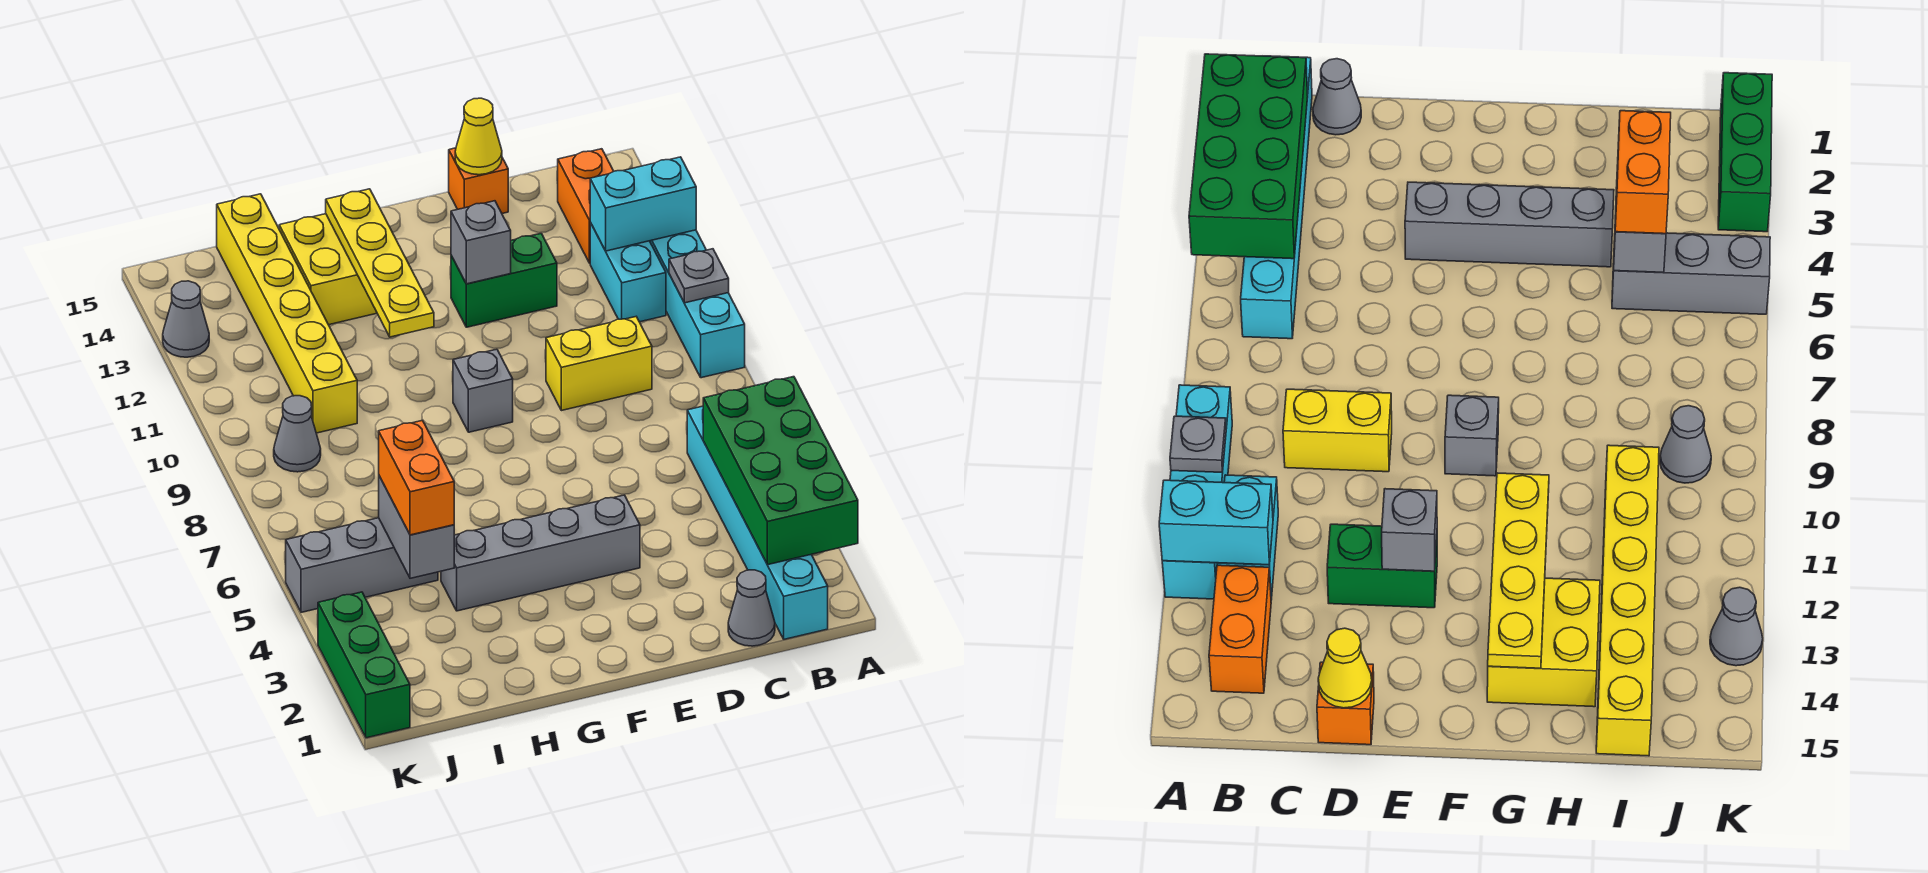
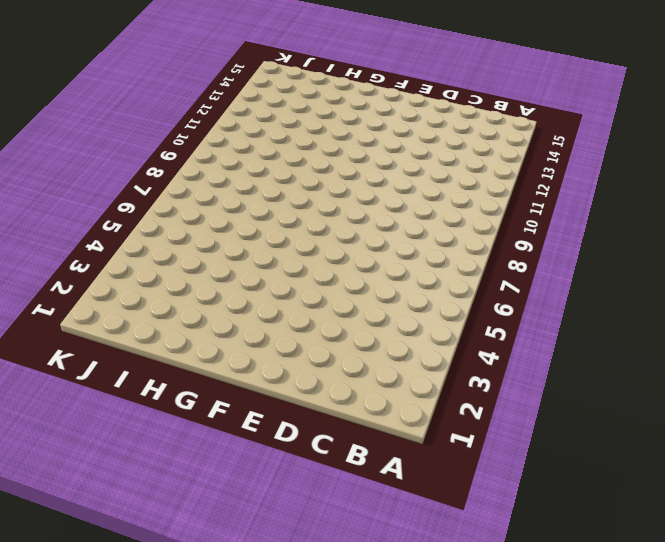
none -> cyan 1x4 brick [650,230,745,378]
none -> cyan 1x6 brick [687,406,828,639]
none -> cyan 1x2 brick [590,223,666,322]

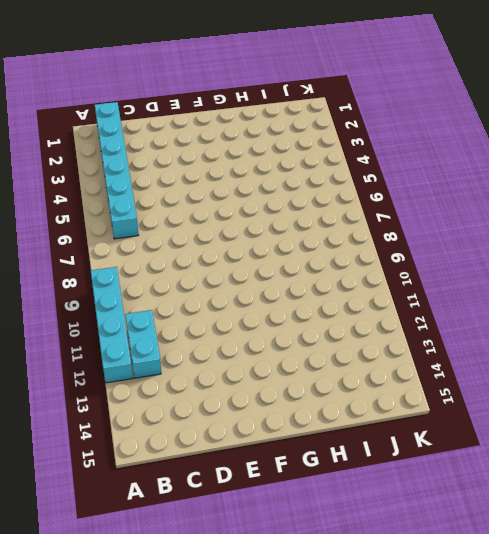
none -> orange 1x2 brick [558,149,614,263]
none -> grey 1x1 cone [728,570,775,646]
none -> yellow 1x2 brick [546,317,652,411]

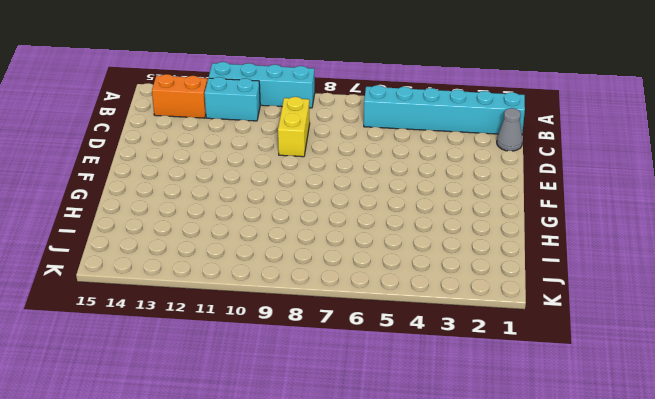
none -> green 1x2 brick [451,233,557,327]
none -> orange 1x1 brick [449,148,508,213]
none -> grey 1x4 brick [441,495,640,611]

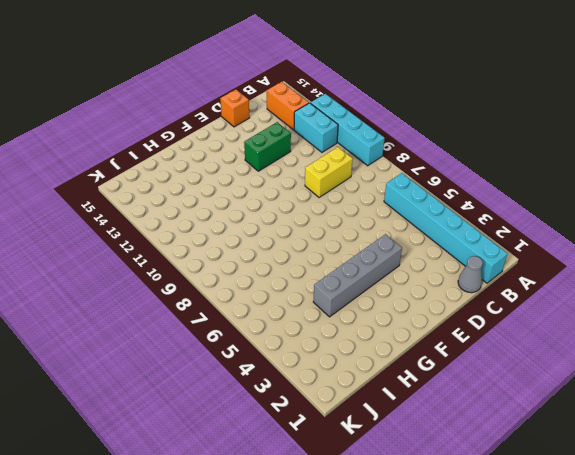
none -> grey 1x1 brick [453,349,513,432]
none -> yellow 2x2 brick [279,214,377,325]
none -> grey 1x3 brick [286,518,438,612]

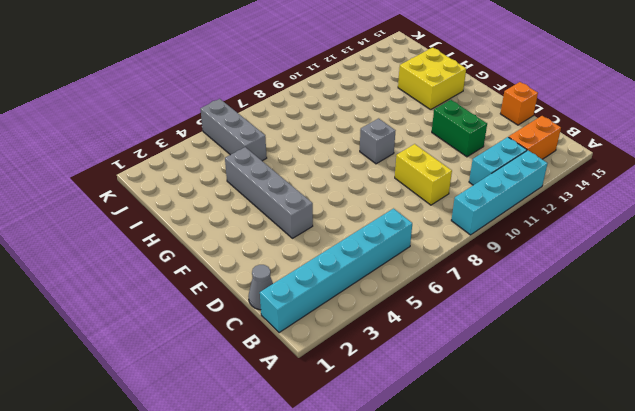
none -> yellow 1x6 brick [217,194,357,433]
none -> grey 1x1 cone [274,396,321,472]
none -> green 1x3 brick [318,592,410,738]

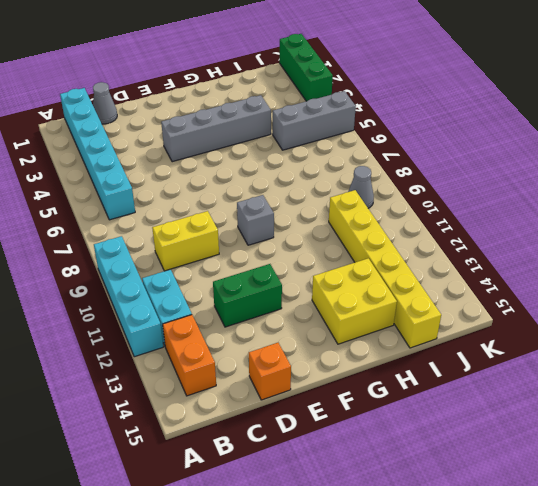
none -> grey 1x1 cone [163,281,209,357]
none -> green 2x4 brick [703,377,858,565]
none -> grey 1x1 plate [669,249,729,303]

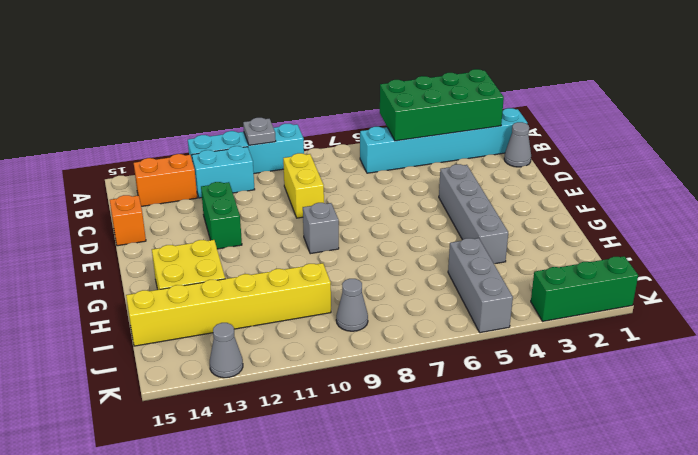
none -> cyan 1x2 brick [590,157,696,251]
none -> yellow 1x1 cone [455,98,502,175]
none -> grey 1x1 brick [451,201,511,284]

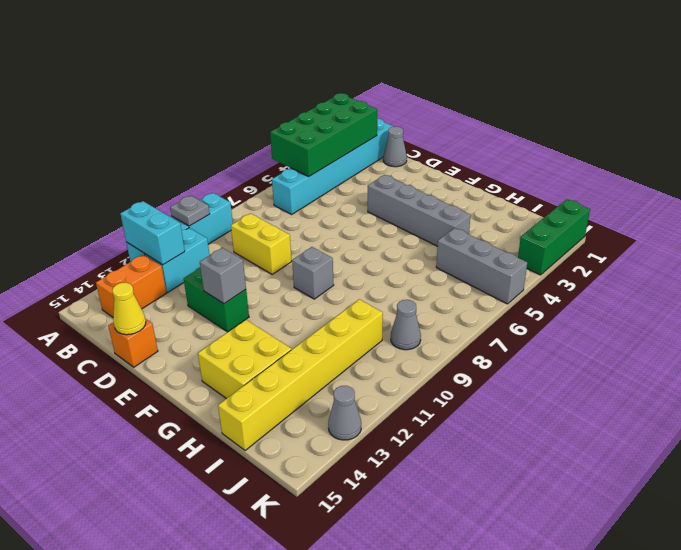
none -> yellow 1x4 plate [326,189,434,337]
none -> grey 1x2 brick [379,476,454,578]
none -> orange 1x2 brick [379,420,454,535]

